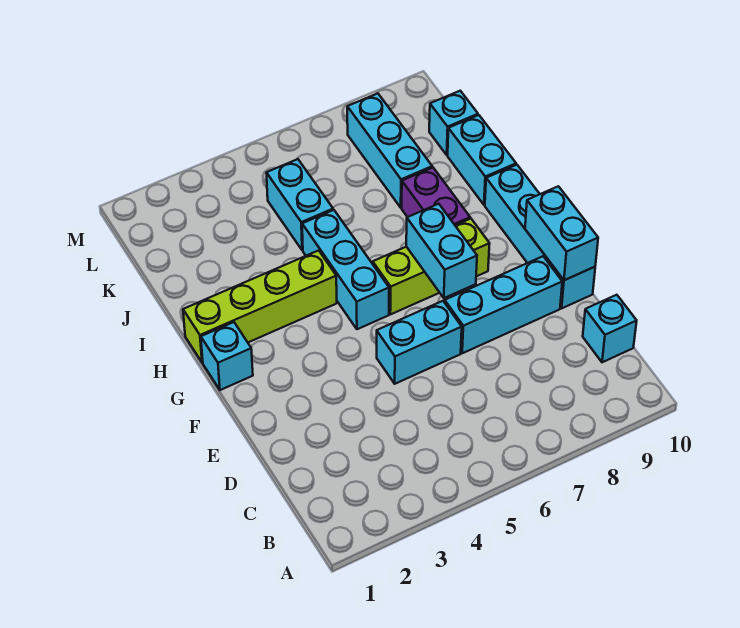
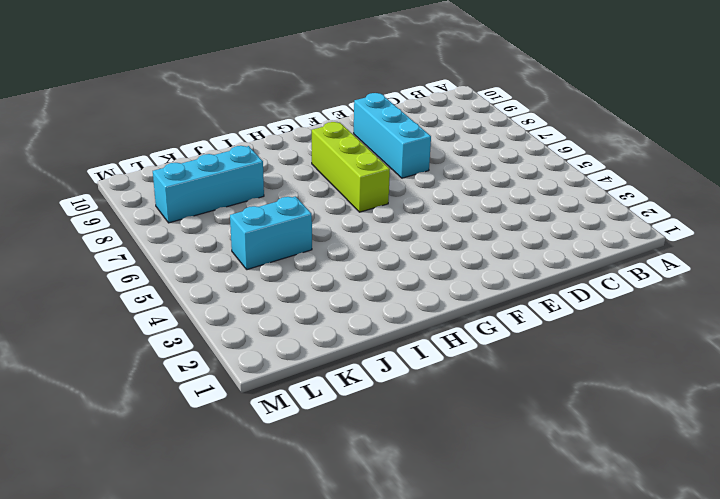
none -> cyan 1x1 brick [583,295,637,362]
none -> cyan 1x2 brick [377,301,462,384]
none -> cyan 1x4 brick [485,165,595,308]

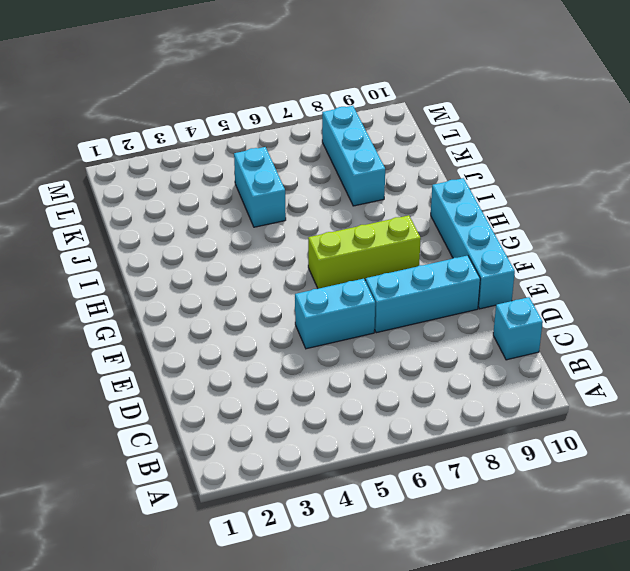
none -> cyan 1x1 brick [201,322,253,390]
none -> cyan 1x3 brick [302,210,389,329]
none -> lime 1x4 brick [183,250,337,363]

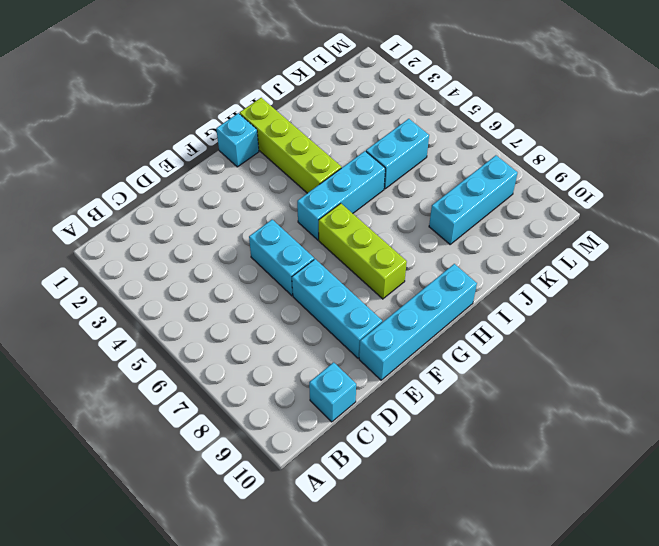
none -> purple 1x2 brick [402,167,470,225]
none -> cyan 1x2 brick [448,115,516,205]
none -> cyan 1x1 brick [429,91,478,155]

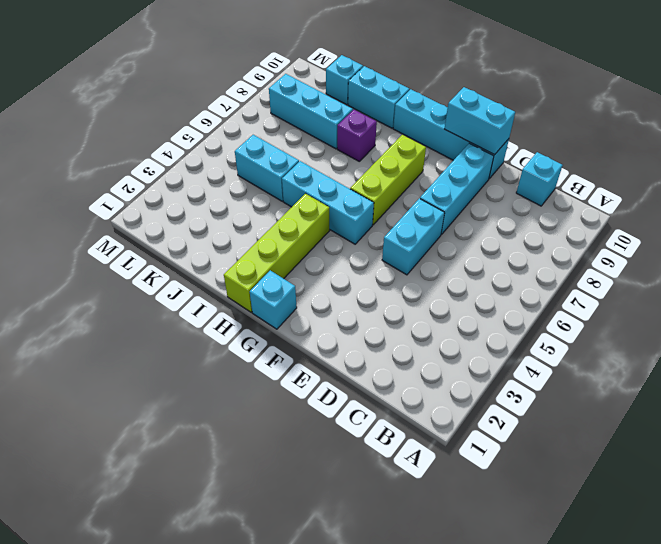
purple 1x1 brick [337,110,377,161] -> purple 1x2 brick [402,167,470,225]
none -> cyan 1x2 brick [406,204,477,298]

